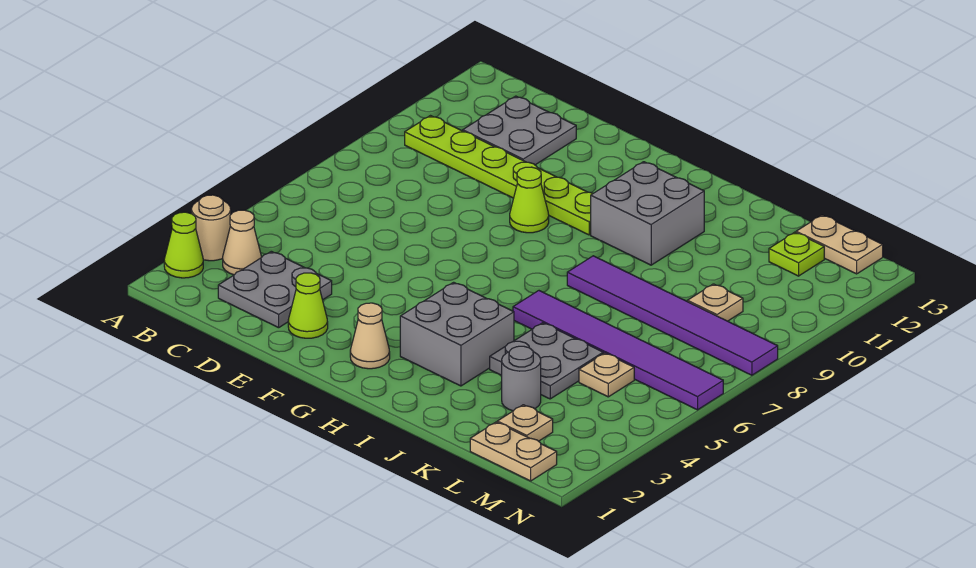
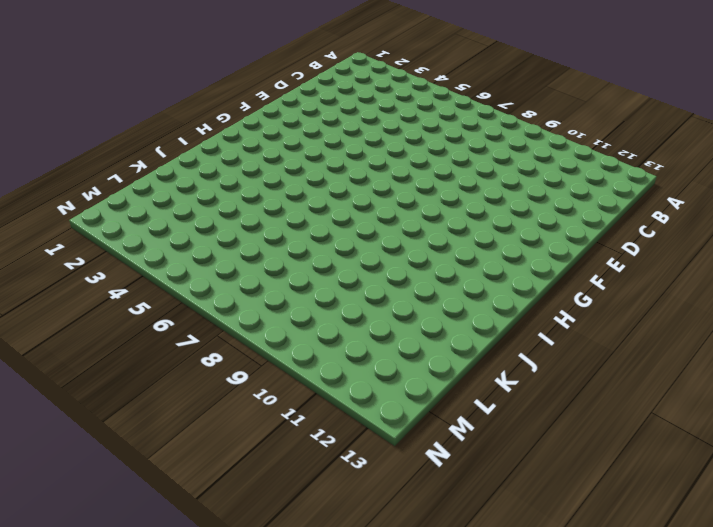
none -> lime 1x1 cone [164,212,203,278]
none -> tan 1x1 round brick [192,195,231,261]
none -> tan 1x1 cone [223,210,261,275]

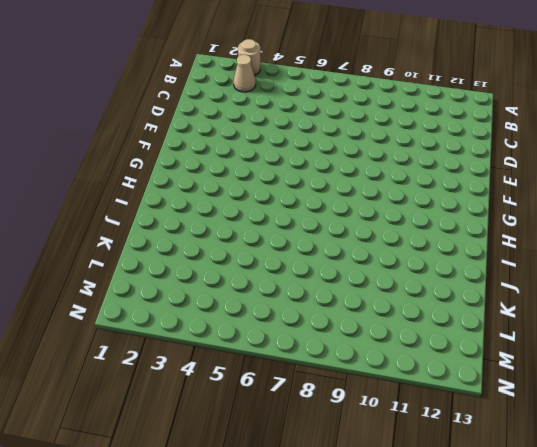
none -> lime 1x1 cone [164,212,203,278]
none -> lime 1x6 plate [405,116,593,235]
none -> grey 2x2 plate [218,251,332,328]

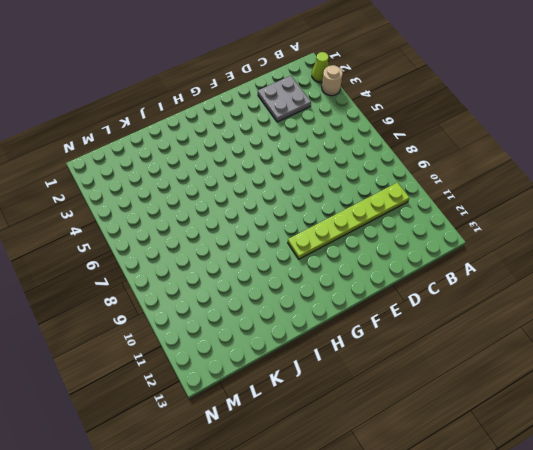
none -> tan 1x1 cone [223,210,261,275]
none -> grey 2x2 plate [463,96,576,165]
none -> lime 1x1 cone [288,273,328,338]

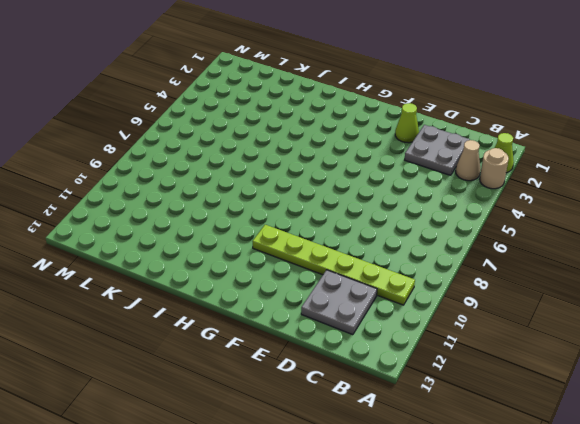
none -> lime 1x1 cone [510,167,549,233]
none -> tan 1x1 cone [350,303,390,369]
none -> grey 2x2 brick [400,282,514,386]

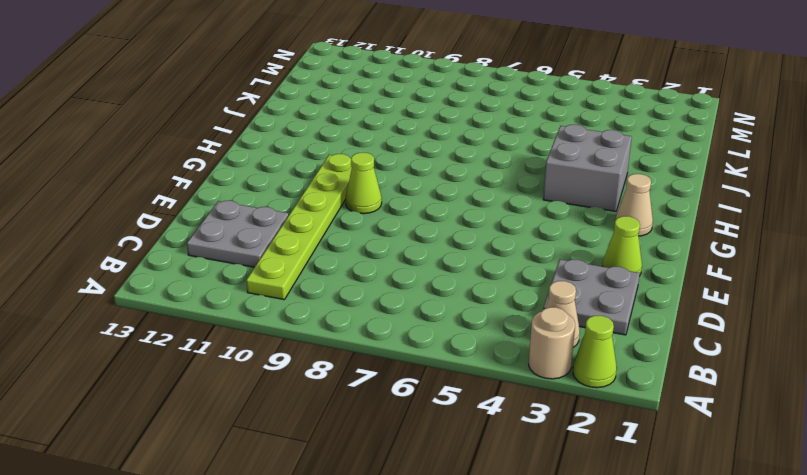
none -> grey 2x2 brick [591,162,704,265]
none -> purple 1x6 tile [513,291,723,410]
none -> purple 1x6 tile [567,256,778,375]

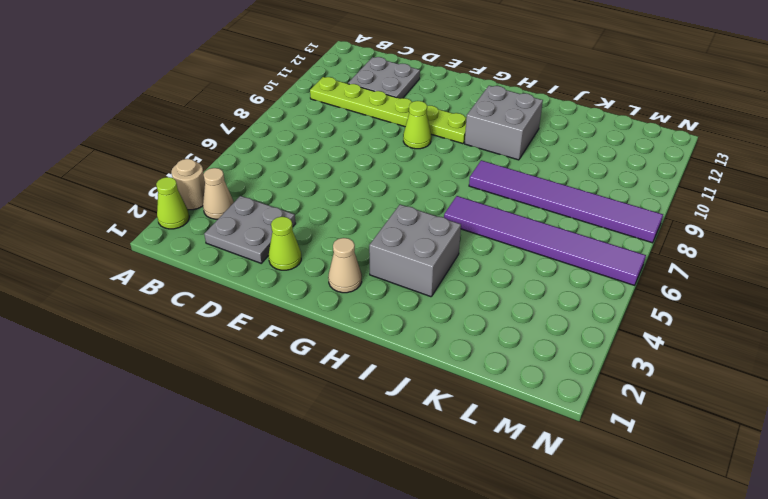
none -> grey 2x2 plate [490,323,603,399]
none -> grey 1x1 round brick [502,346,541,411]
none -> tan 1x2 plate [470,422,557,481]

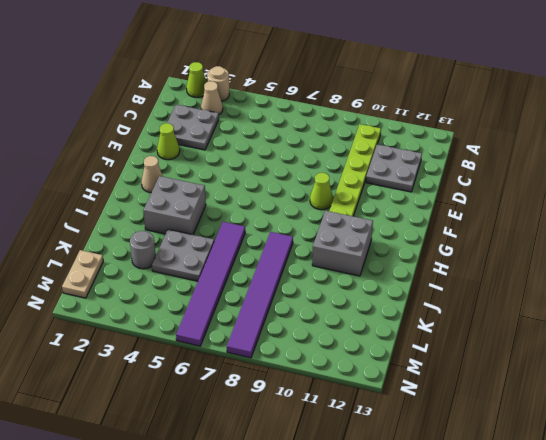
none -> tan 1x1 plate [497,405,553,441]
none -> tan 1x1 plate [579,353,634,397]
none -> tan 1x1 plate [688,284,743,321]

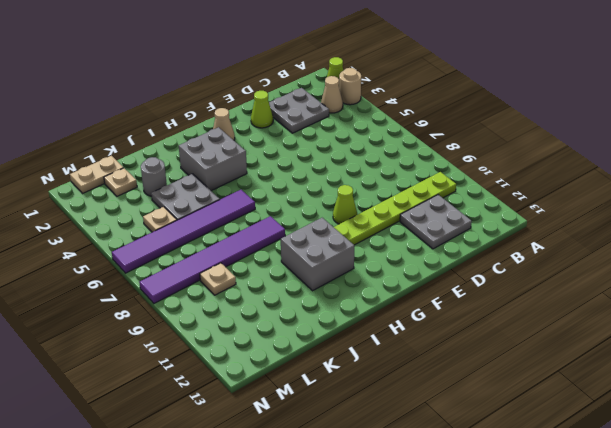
none -> lime 1x1 plate [769,232,824,276]
none -> tan 1x2 plate [796,215,883,274]

